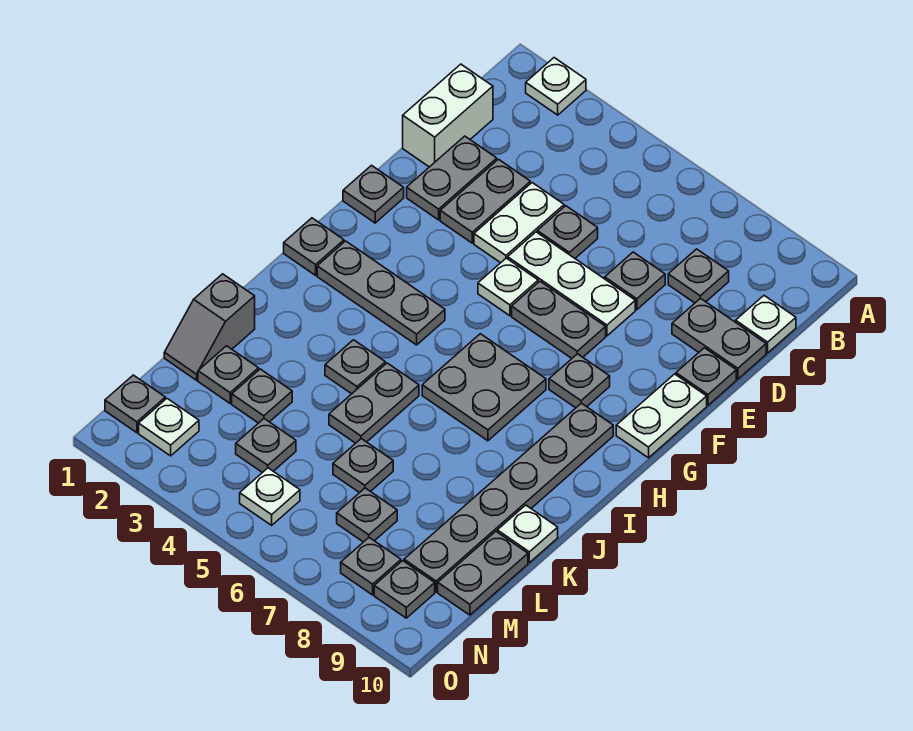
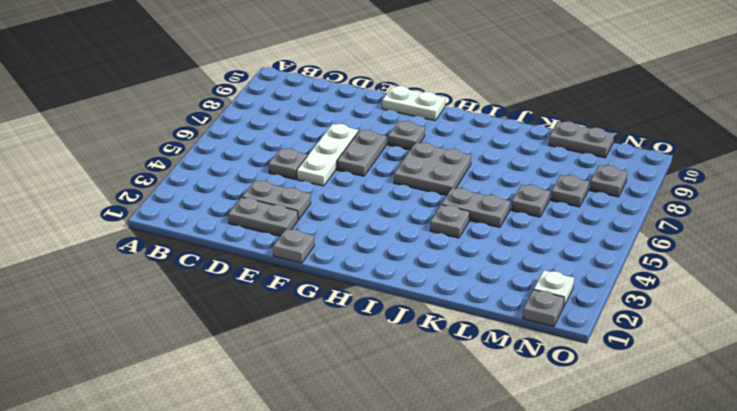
none -> white 1x1 plate [526,58,586,115]
none -> white 1x2 brick [403,64,493,167]
none -> grey 1x1 plate [668,249,729,303]
none -> white 1x1 plate [736,296,796,353]

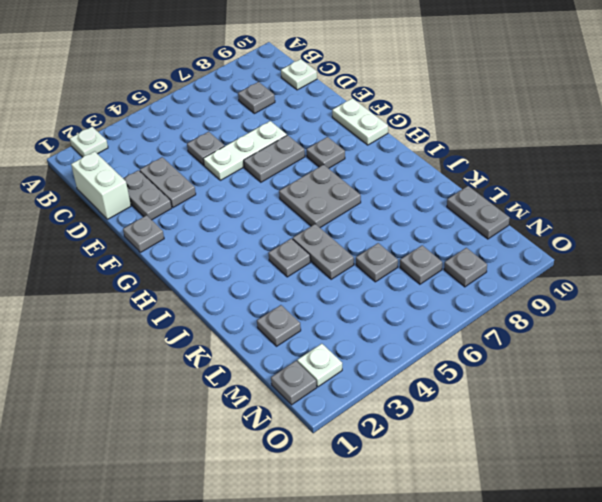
none -> white 1x2 plate [474,183,564,263]
none -> grey 1x1 plate [605,252,665,310]
none -> grey 1x2 plate [672,298,766,379]
none -> grey 1x1 plate [676,348,736,405]

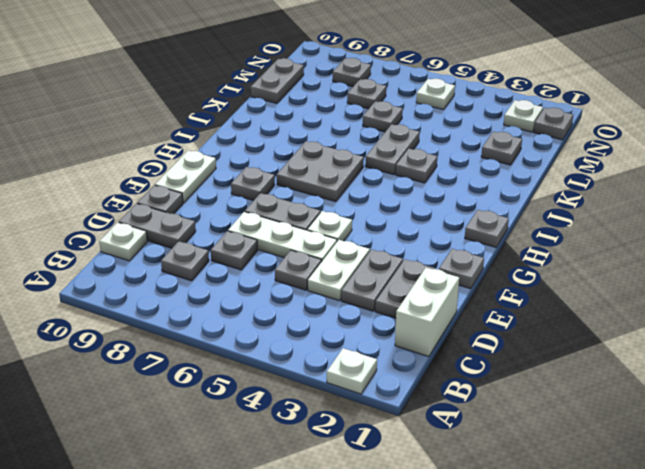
none -> grey 1x3 plate [317,241,445,345]
none -> grey 1x6 plate [404,403,613,592]
none -> grey 1x2 slope [164,274,255,380]
none -> white 1x1 plate [497,505,558,563]

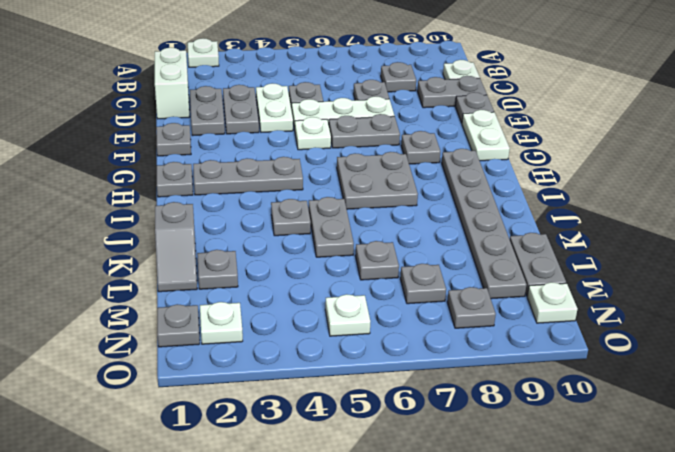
white 1x1 plate [527,282,577,323] -> white 1x1 plate moved to [497,505,558,563]
none -> grey 1x1 plate [232,369,292,423]
none -> grey 1x1 plate [236,419,296,473]
none -> grey 1x1 plate [374,561,435,618]

